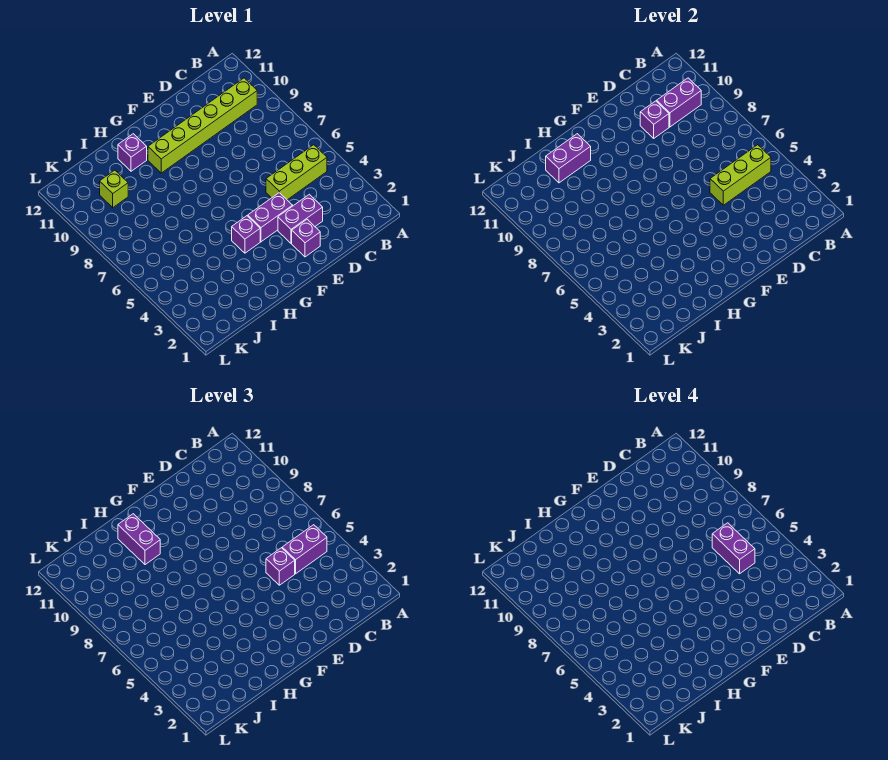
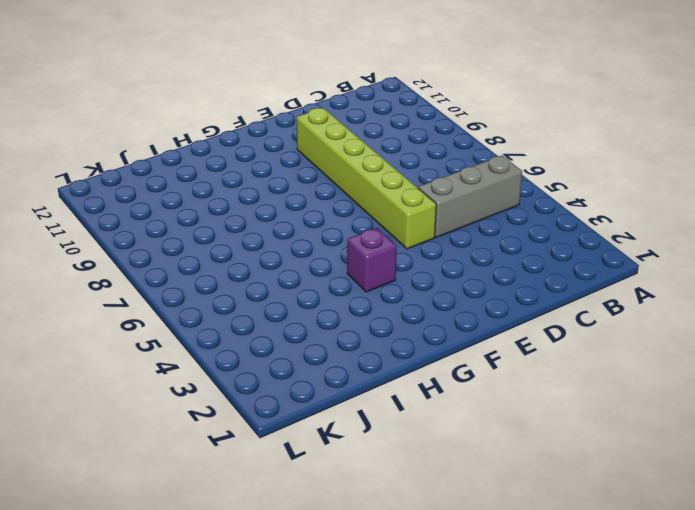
grey 1x3 brick [418,156,522,237] -> lime 1x3 brick [266,145,327,200]
lime 1x6 brick [296,108,436,249] -> lime 1x6 brick turned to [148,78,257,173]
none -> purple 1x2 brick [278,194,323,244]
none -> purple 1x1 brick [292,220,320,257]
none -> purple 1x2 brick [248,193,293,242]

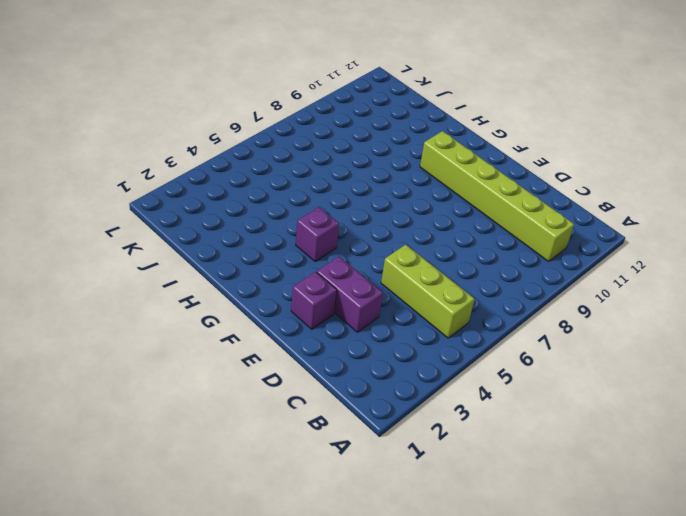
none -> purple 1x2 brick [248,193,293,242]
none -> purple 1x1 brick [118,134,147,171]
none -> lime 1x1 brick [100,170,128,208]

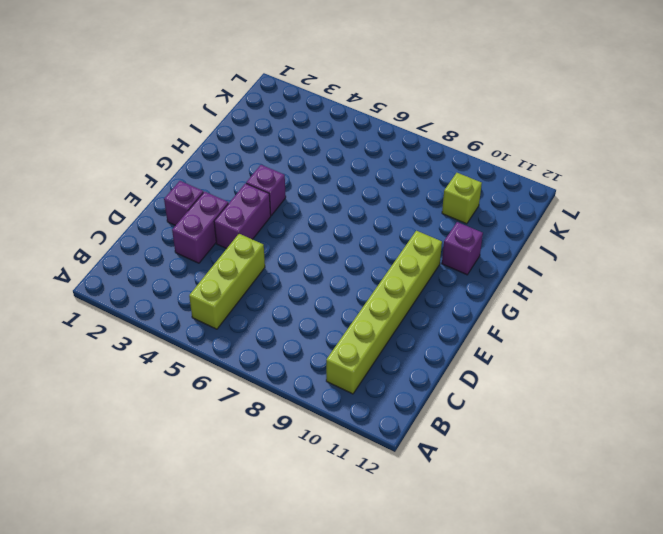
none -> lime 1x3 brick [710,145,771,205]
none -> purple 1x2 brick [657,78,701,127]
none -> purple 1x1 brick [640,101,669,138]

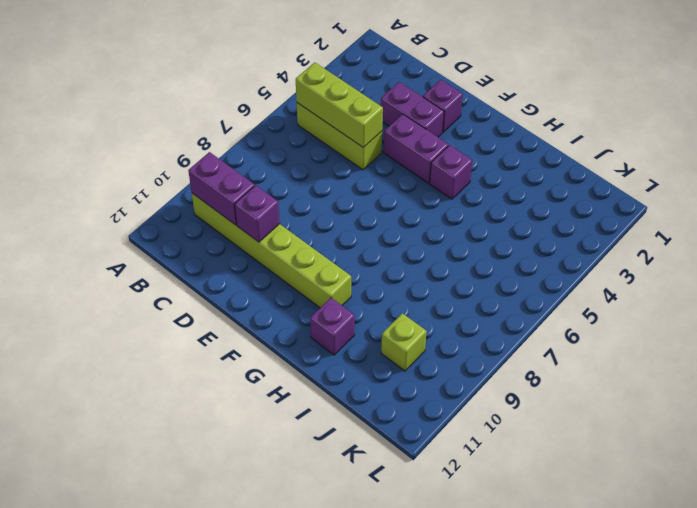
none -> purple 1x2 brick [546,134,591,183]
none -> purple 1x2 brick [282,525,327,574]
none -> purple 1x1 brick [266,548,295,585]

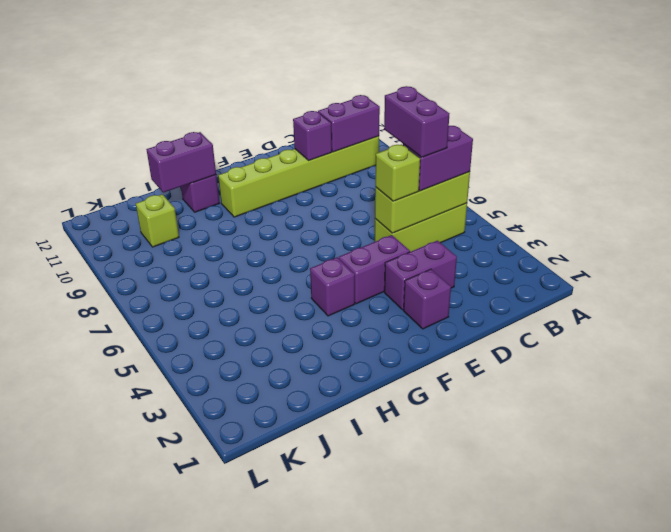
lime 1x1 brick [375,144,420,201] -> purple 1x1 brick [266,548,295,585]
none -> purple 1x2 brick [118,514,160,565]

